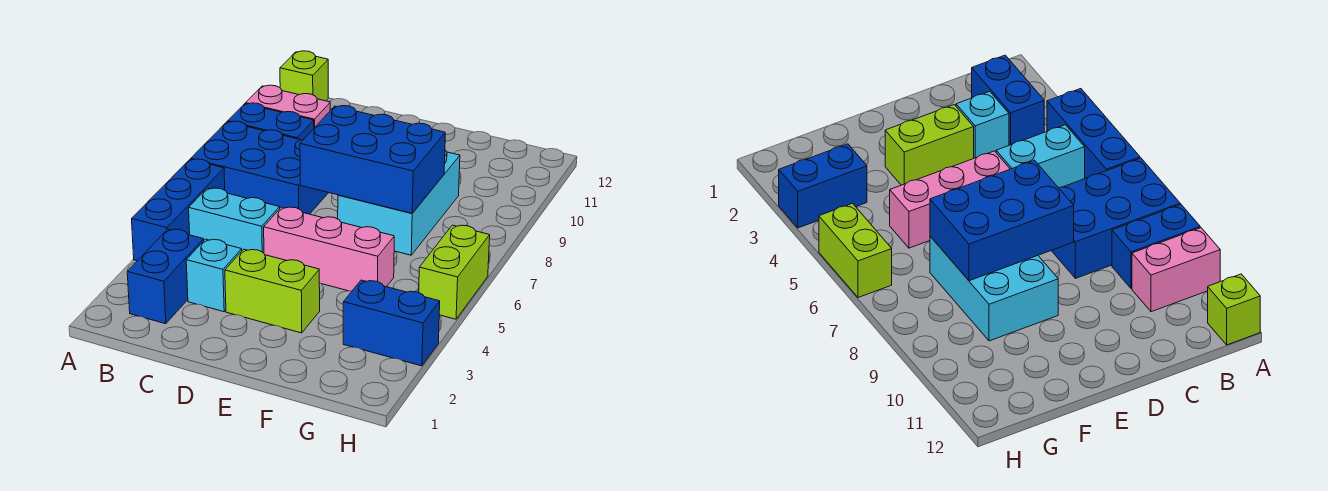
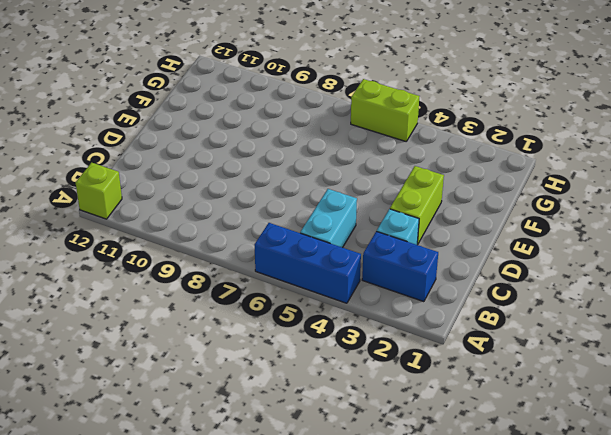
none -> blue 2x3 brick [191,121,328,214]
none -> blue 1x2 brick [228,103,314,140]
none -> pink 1x2 brick [246,85,330,128]

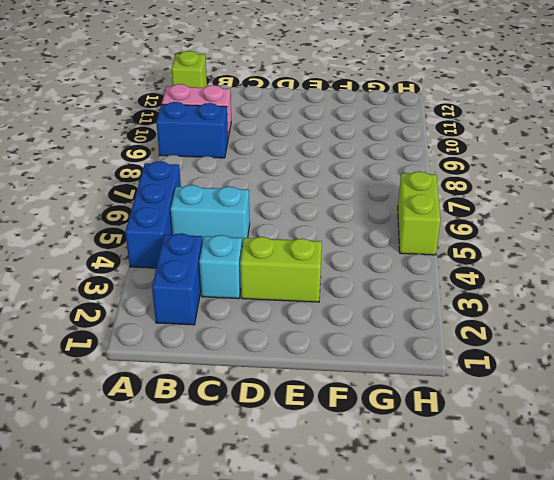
none -> blue 2x3 brick [191,121,328,214]
none -> pink 1x3 brick [264,207,394,291]
none -> cyan 2x3 brick [338,150,460,255]

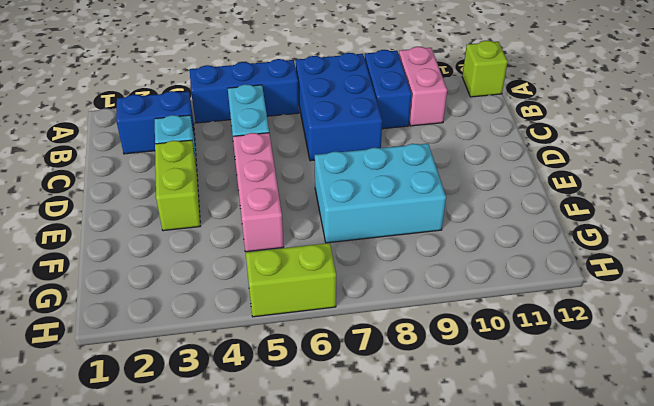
none -> blue 1x2 brick [343,280,440,366]
none -> blue 2x3 brick [300,106,445,213]

